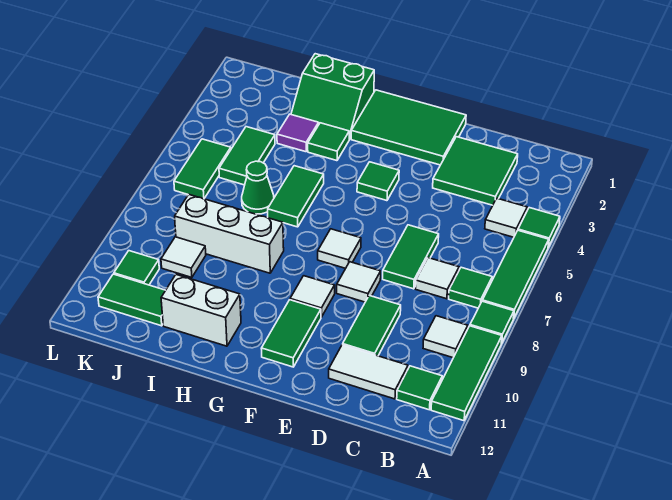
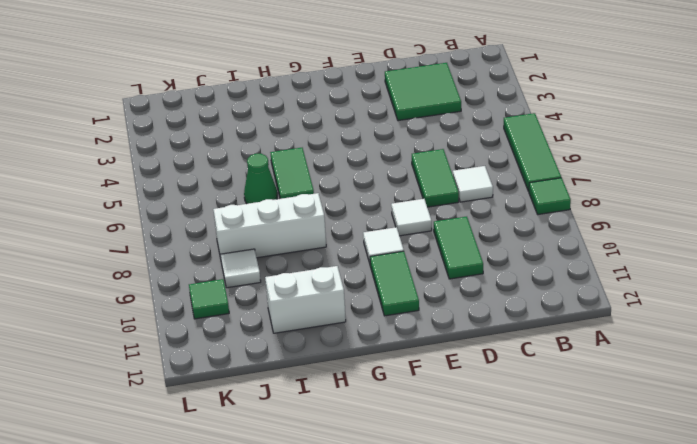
none -> green 1x1 tile [518,208,560,247]
none -> green 1x3 tile [431,326,502,421]
none -> white 1x1 tile [485,198,527,237]
none -> green 1x1 tile [449,267,492,308]

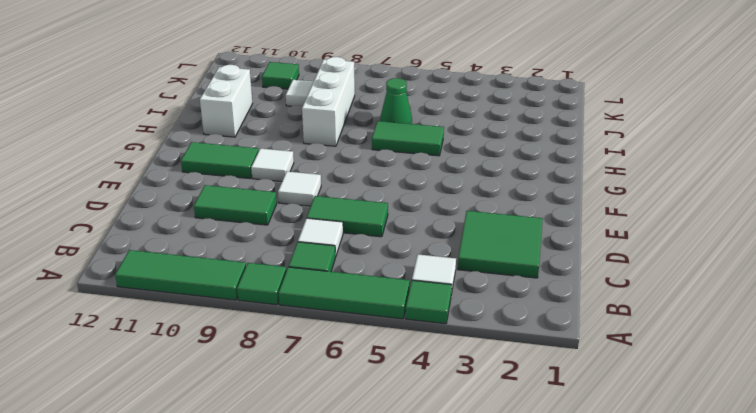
none -> white 1x1 tile [423,316,468,358]
none -> green 1x1 tile [397,366,442,410]
none -> white 1x2 tile [329,345,408,399]
none -> green 2x3 tile [351,90,466,165]

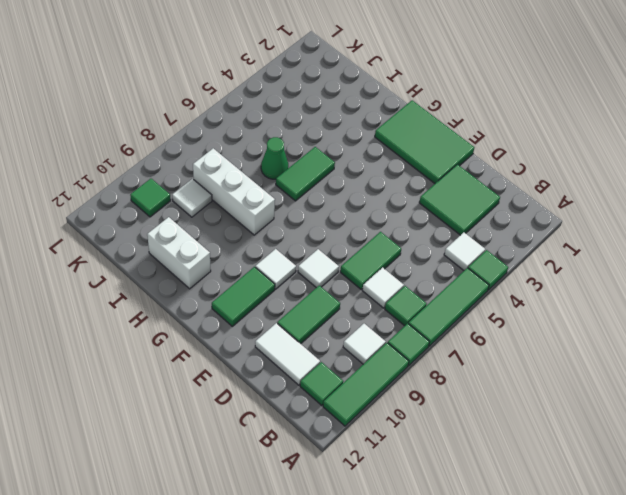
none -> green 1x1 tile [357,162,399,201]
none -> white 1x1 tile [318,229,361,268]
none -> green 2x2 slope [291,54,374,139]
none -> green 1x1 tile [308,123,349,161]

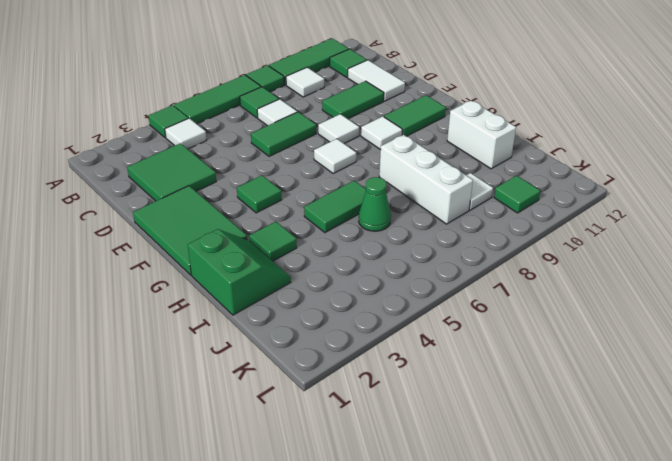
none -> purple 1x1 tile [277,114,319,152]
none -> green 1x2 tile [219,127,275,185]
none -> green 1x2 tile [98,274,166,326]
none -> green 1x2 tile [174,139,231,199]

